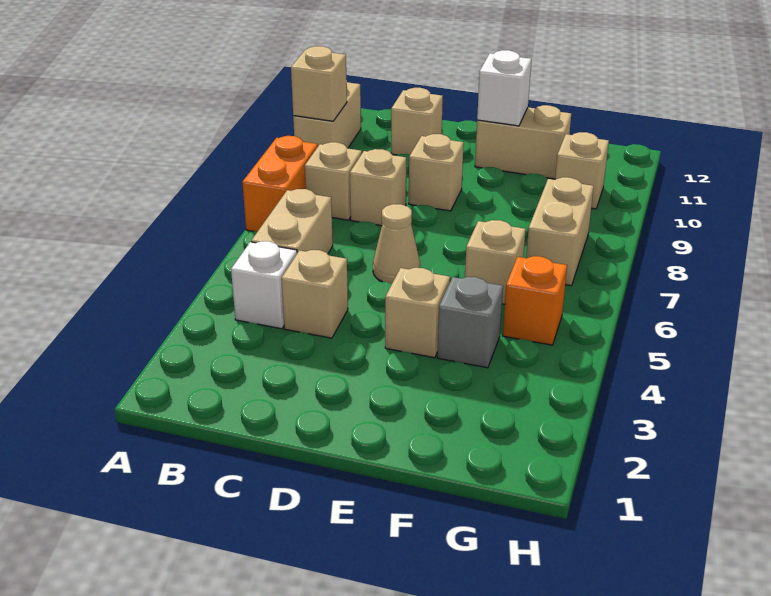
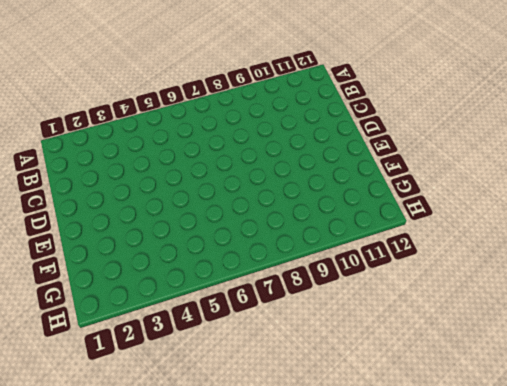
none -> orange 1x2 brick [242,136,318,231]
none -> tan 1x2 brick [293,80,361,148]
none -> white 1x1 brick [231,241,297,329]

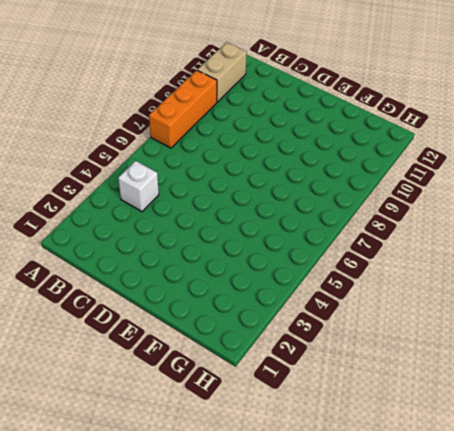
orange 1x3 brick [149,70,217,148] -> orange 1x2 brick [242,136,318,231]
none -> tan 1x2 brick [251,189,333,254]
none -> tan 1x1 brick [305,142,362,220]
none -> tan 1x1 brick [281,250,348,338]

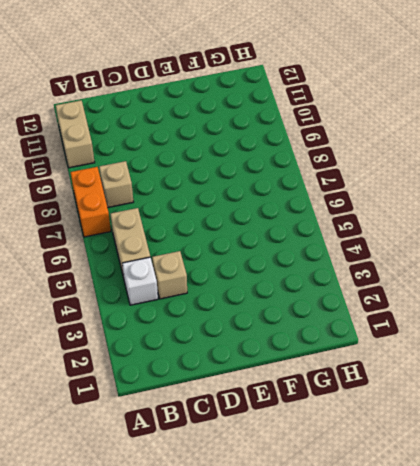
none -> tan 1x1 brick [350,149,406,226]
none -> tan 1x1 brick [391,88,443,155]
none -> tan 1x1 cone [373,204,420,284]

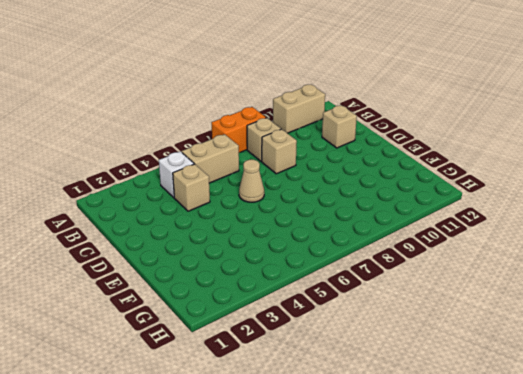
none -> tan 1x1 brick [409,134,464,211]
none -> tan 1x1 brick [385,268,450,358]
none -> tan 1x2 brick [475,105,571,179]

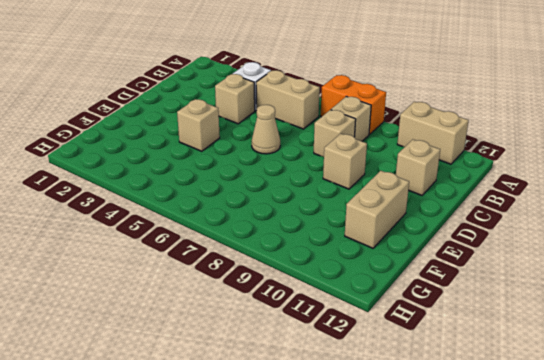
none -> grey 1x1 brick [437,277,503,368]
none -> tan 1x1 brick [465,220,526,304]
none -> orange 1x1 brick [503,256,567,345]

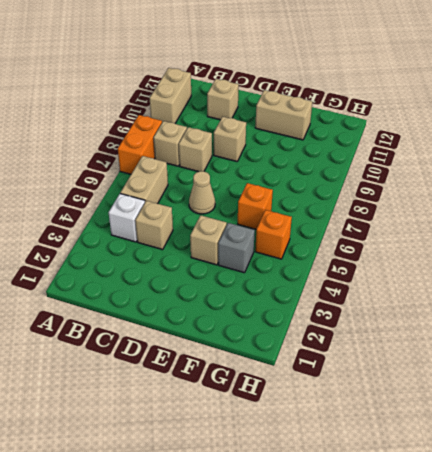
orange 1x1 brick [238,183,273,229] -> tan 1x1 brick [465,220,526,304]
none -> tan 1x2 brick [526,177,594,286]
none -> tan 1x1 brick [555,132,609,209]
none -> tan 1x1 brick [291,46,347,121]

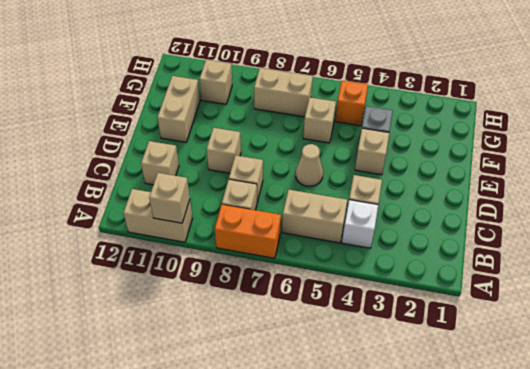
none -> white 1x1 brick [477,50,531,126]

